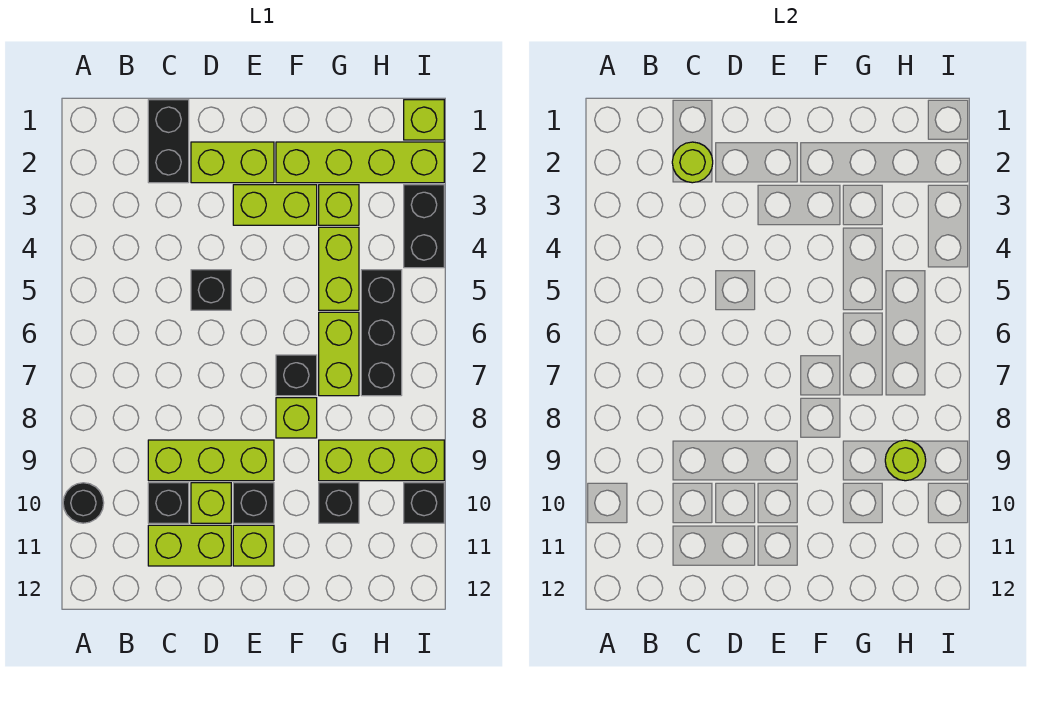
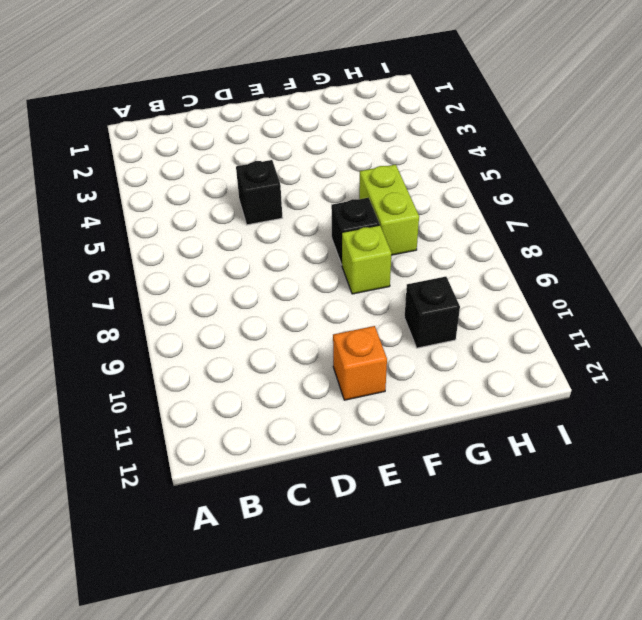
orange 1x1 brick [333,326,387,400] -> lime 1x1 brick [233,525,274,566]
none -> black 1x1 round brick [63,483,104,523]
none -> black 1x2 brick [148,100,189,183]
none -> lime 1x3 brick [148,440,274,481]

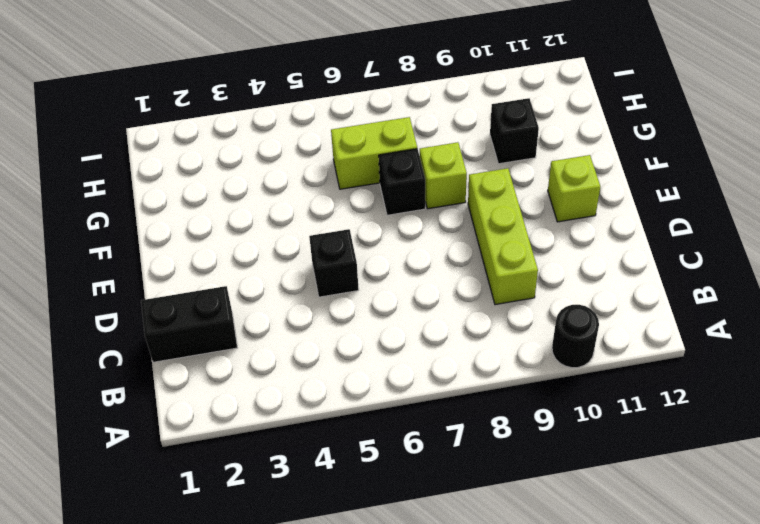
none -> black 1x1 brick [148,483,189,523]
none -> lime 1x2 brick [148,525,231,566]
none -> lime 1x2 brick [191,142,274,183]

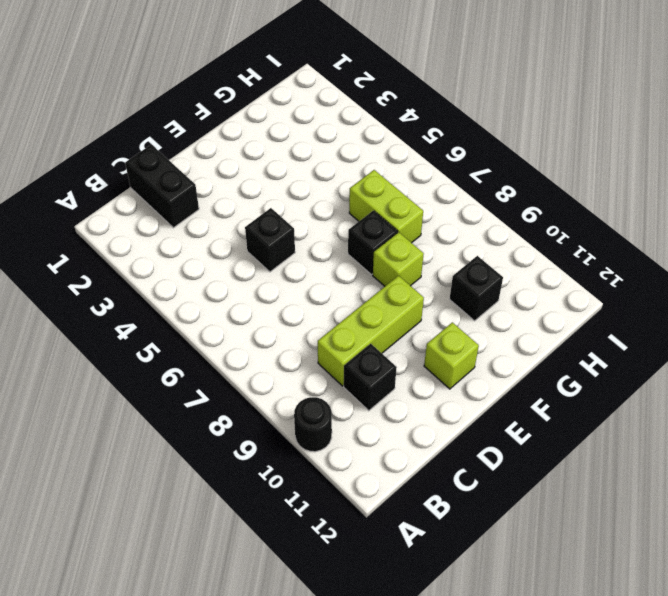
none -> lime 1x2 brick [148,525,231,566]
none -> lime 1x2 brick [191,142,274,183]
none -> lime 1x1 brick [191,483,231,523]

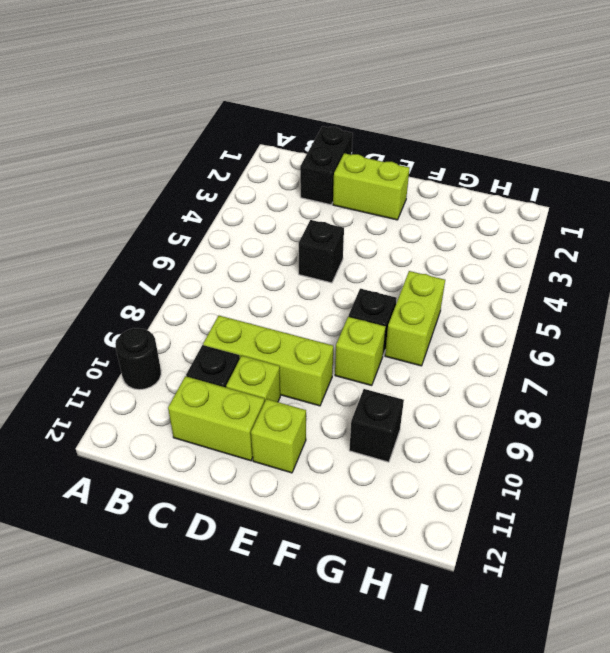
none -> lime 1x2 brick [233,185,317,225]
none -> black 1x1 brick [233,483,274,523]
none -> lime 1x4 brick [276,142,444,183]

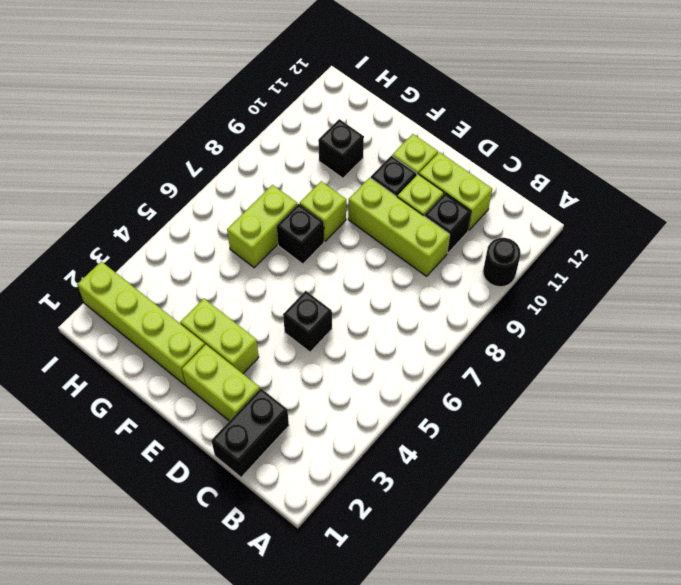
none -> lime 1x1 brick [319,185,359,225]
none -> lime 1x2 brick [319,227,359,310]
none -> lime 1x3 brick [319,440,444,481]

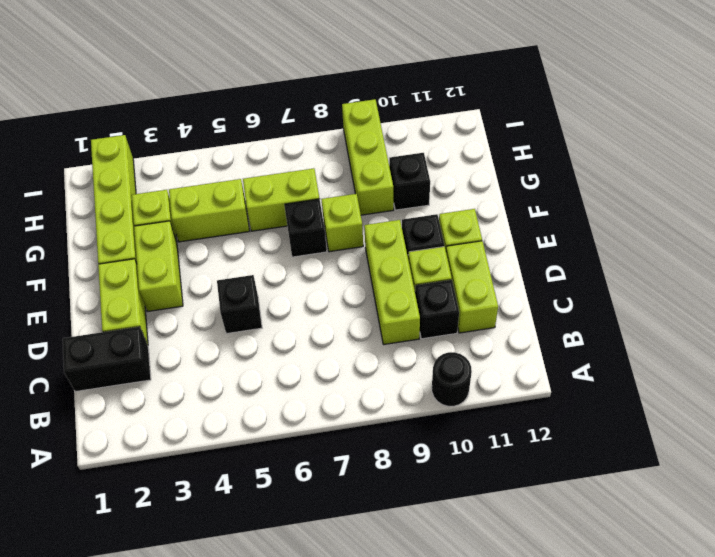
none -> black 1x3 brick [361,270,402,396]
none -> lime 1x1 brick [404,100,444,140]
none -> black 1x2 brick [404,185,444,268]

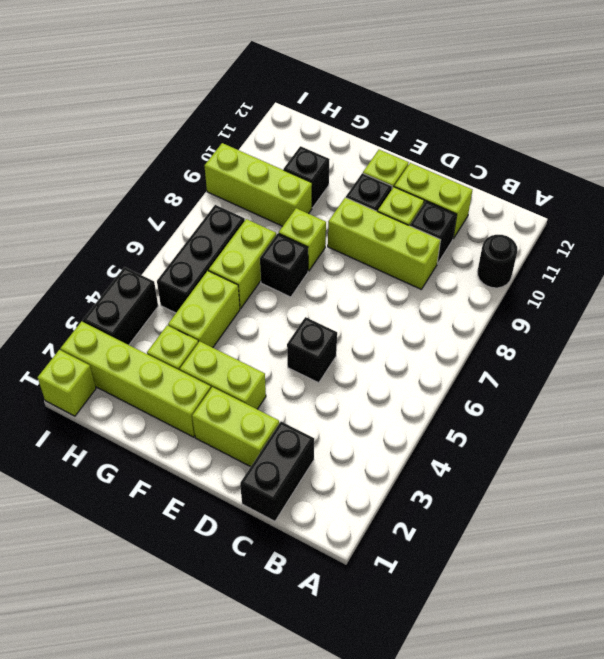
none -> black 1x1 brick [404,483,444,523]
none -> lime 1x1 round brick [672,142,713,183]
none -> lime 1x1 round brick [885,440,926,481]

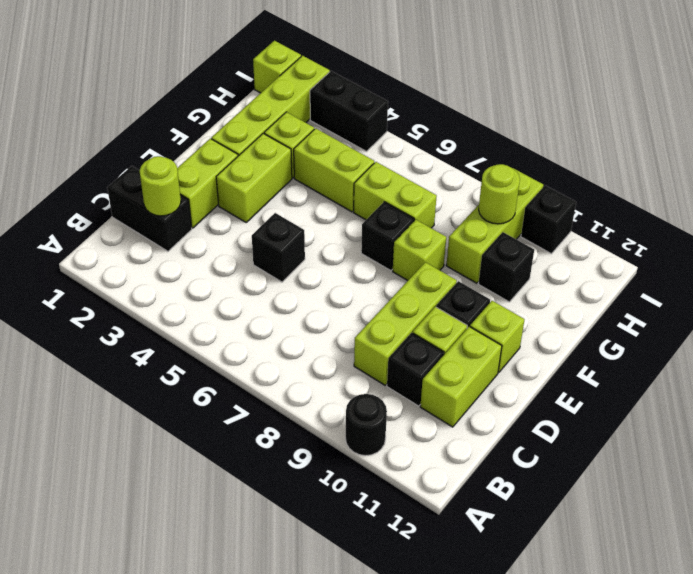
none -> black 1x3 brick [361,270,402,396]

